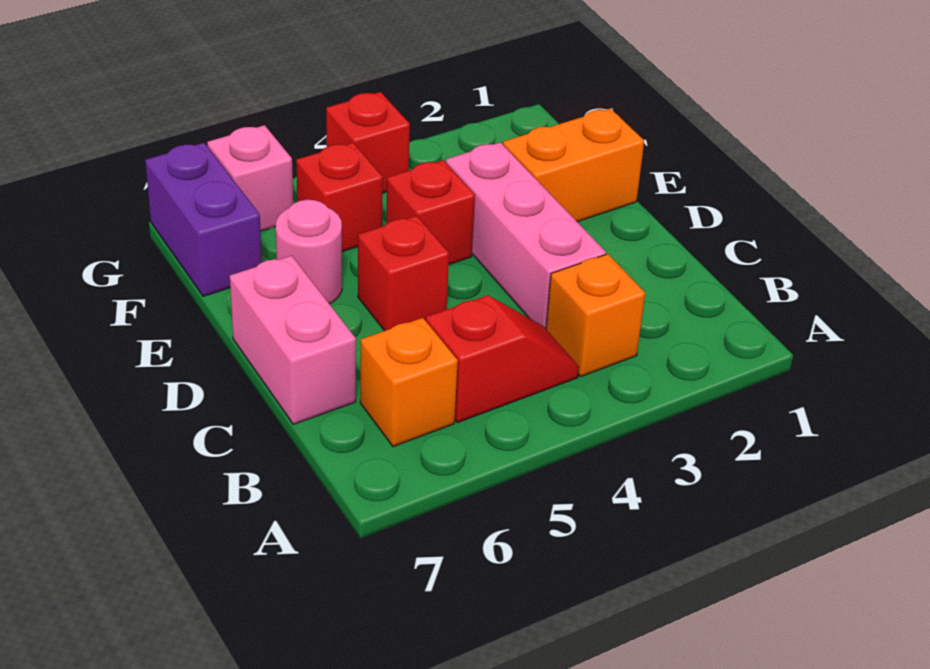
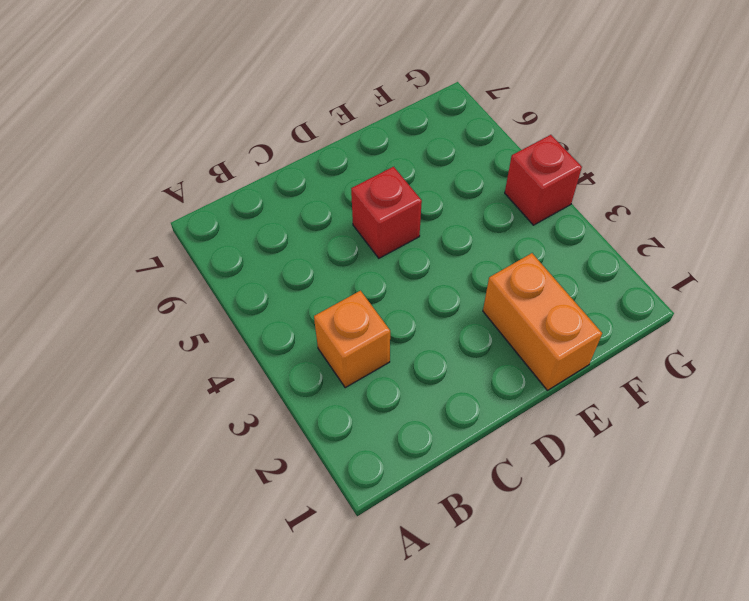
none -> red 1x2 slope [426,295,579,423]
none -> orange 1x1 brick [360,318,458,447]
none -> pink 1x3 brick [446,142,606,329]

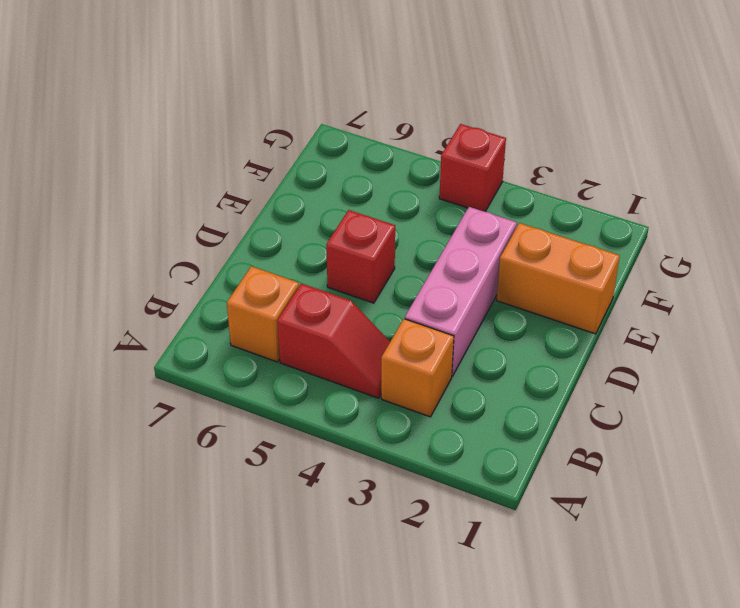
none -> pink 1x2 brick [230,256,356,424]
none -> red 1x1 brick [386,160,475,264]
none -> pink 1x1 round brick [276,200,342,304]

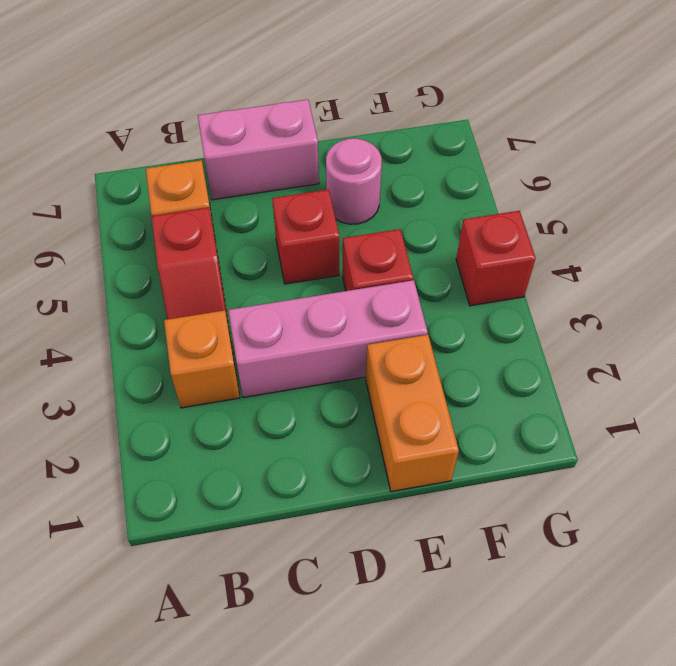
none -> red 1x1 brick [296,143,383,252]
none -> purple 1x2 brick [145,143,262,296]
none -> pink 1x1 brick [207,125,293,231]

